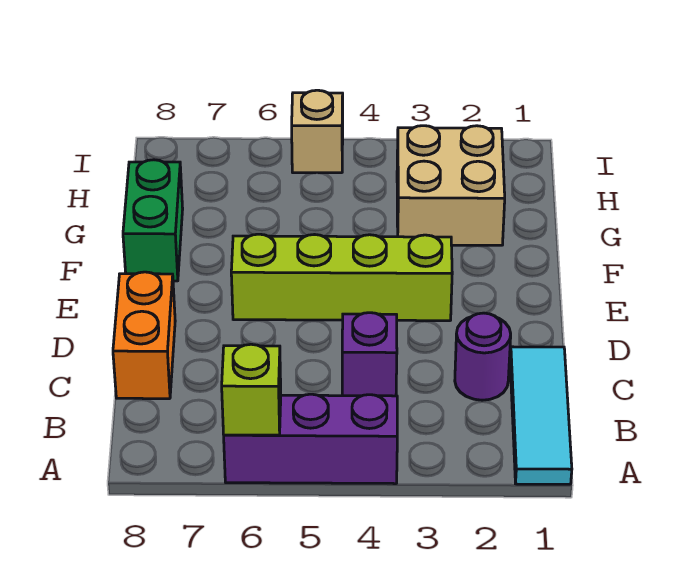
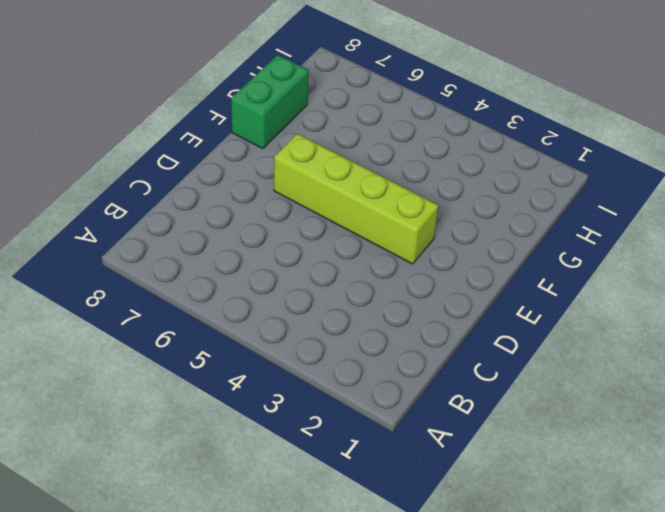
none -> cyan 1x3 tile [510,347,572,484]
none -> purple 1x3 brick [224,394,397,484]

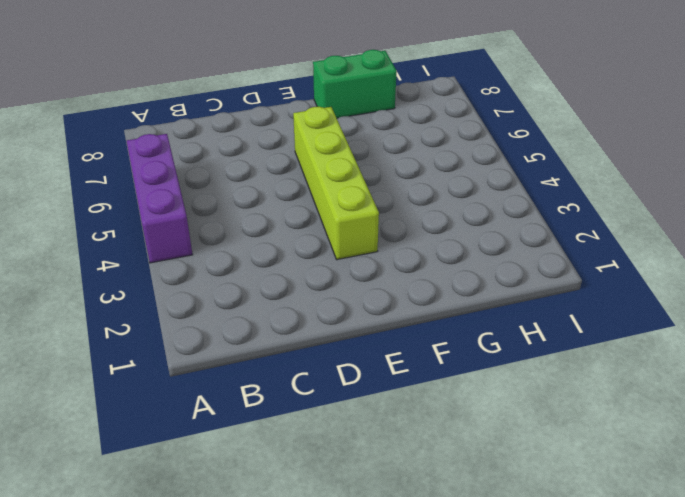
none -> cyan 1x3 tile [510,347,572,484]
none -> purple 1x1 round brick [455,313,511,400]

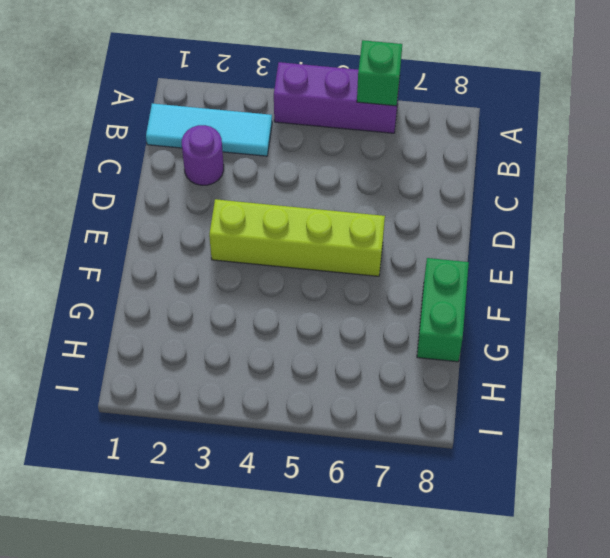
green 1x1 brick [357,40,402,106] -> lime 1x1 brick [222,344,281,435]
cyan 1x3 tile [146,103,272,156] -> cyan 1x3 tile turned to [510,347,572,484]
none -> purple 1x1 brick [342,313,397,396]
none -> orange 1x2 brick [113,272,175,399]

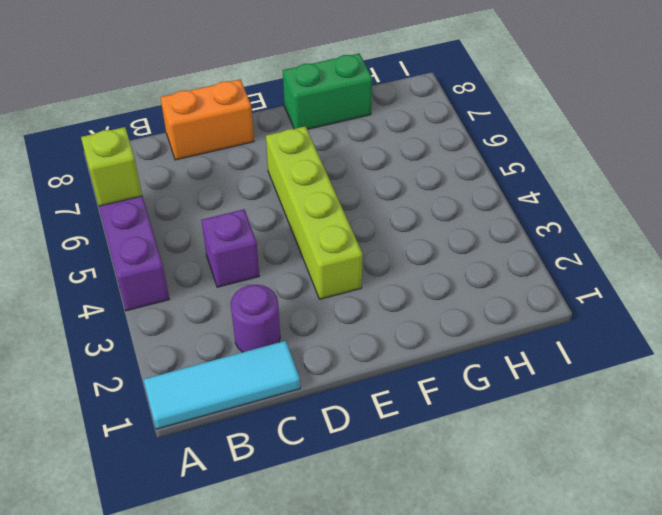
none -> tan 2x2 brick [397,126,505,245]
none -> tan 1x1 brick [292,90,343,173]

